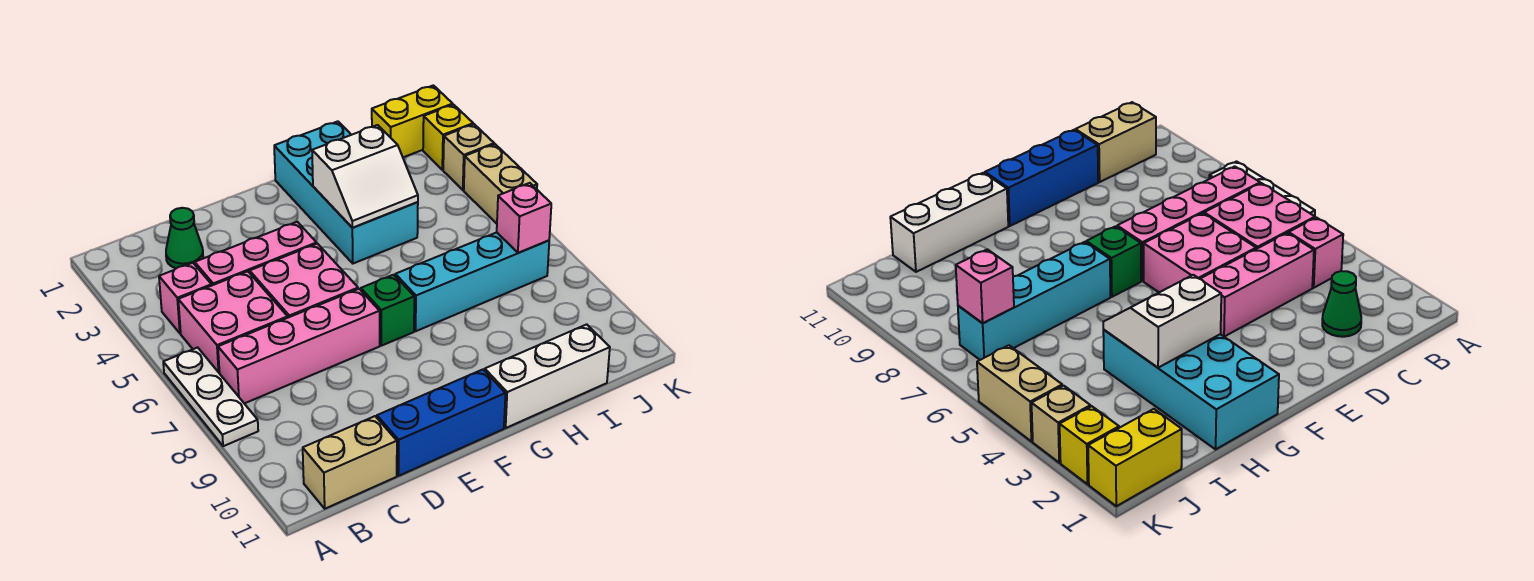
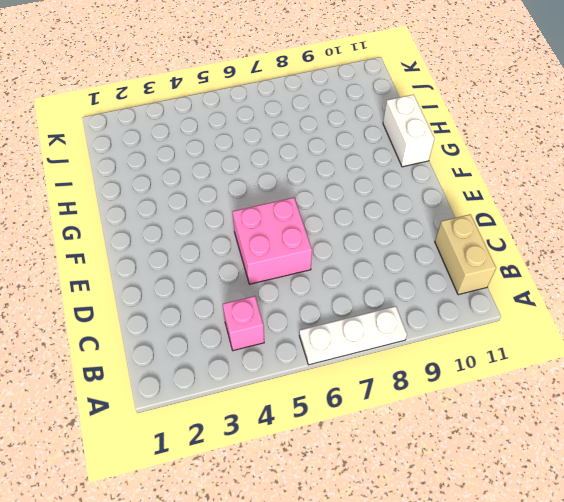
white 1x2 brick [383,95,434,167] -> white 1x3 brick [485,324,610,428]
none -> pink 2x2 brick [178,271,288,374]
none -> pink 1x4 brick [218,289,380,403]
none -> green 1x1 cone [166,208,203,268]

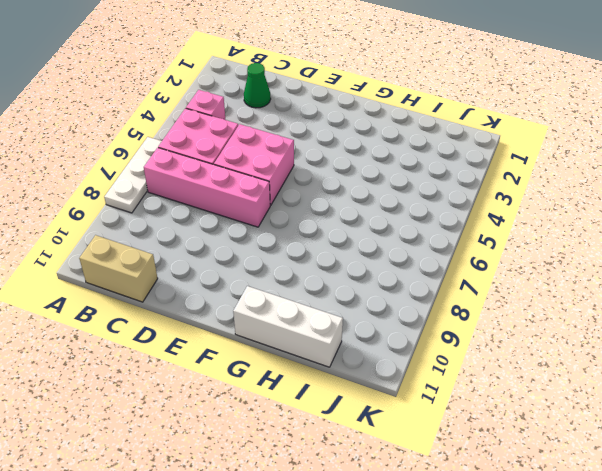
none -> pink 1x3 brick [195,222,317,285]
none -> blue 1x3 brick [377,370,505,476]
none -> green 1x1 brick [361,275,414,346]

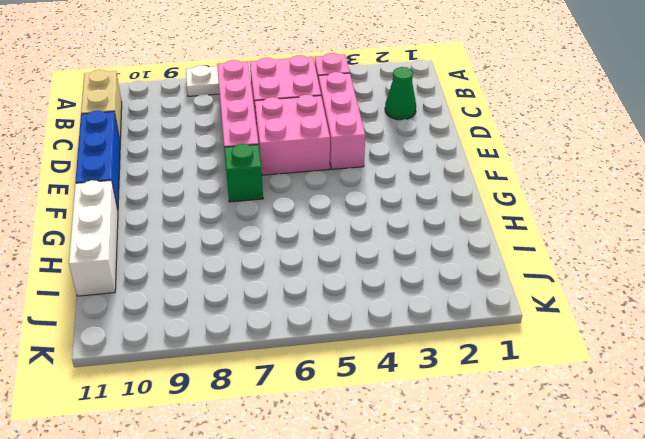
none -> cyan 2x4 brick [274,121,418,264]
none -> cyan 1x4 brick [395,232,549,331]
none -> yellow 1x2 brick [372,85,453,157]

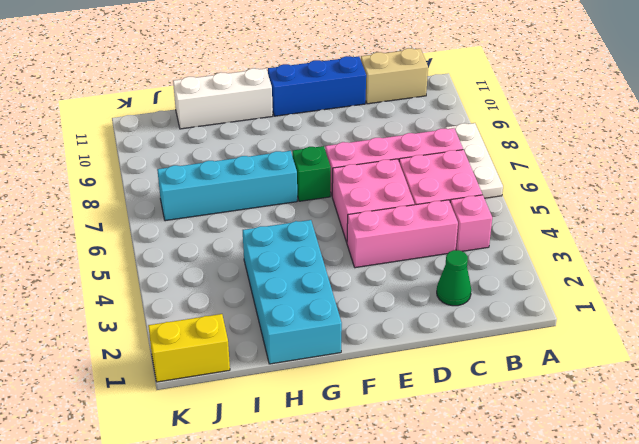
none -> yellow 1x1 brick [423,105,473,170]
none -> tan 1x1 brick [443,124,494,190]
none -> tan 1x2 brick [464,144,537,224]

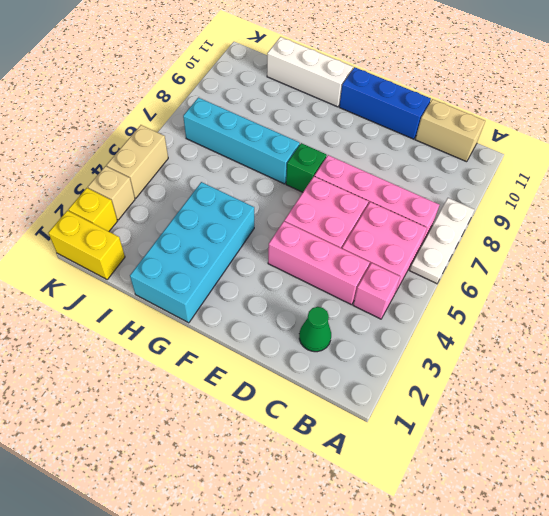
none -> white 2x2 slope [312,125,418,228]
none -> pink 1x1 brick [497,183,551,253]

